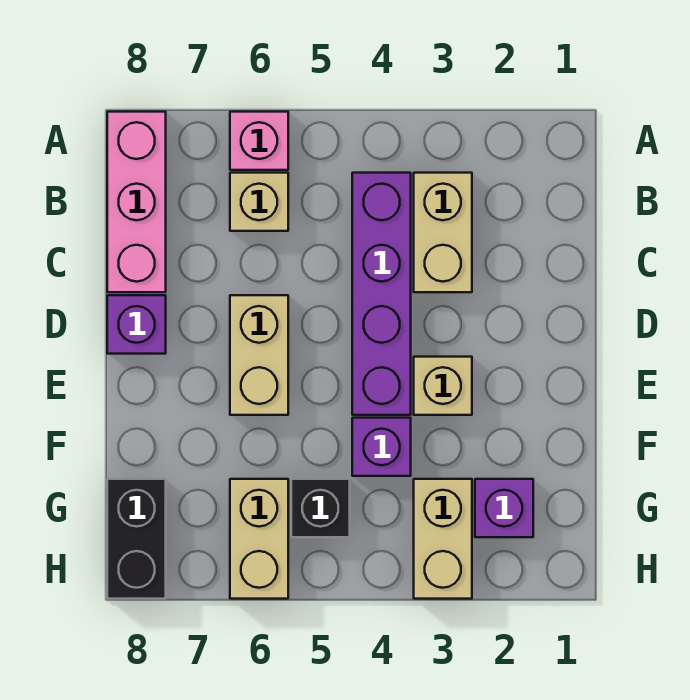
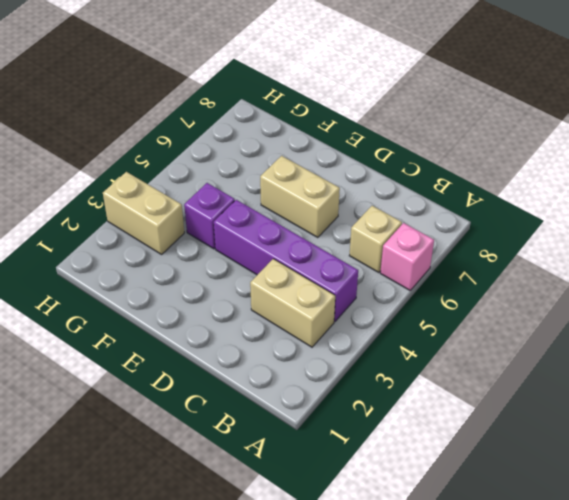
none -> pink 1x3 brick [107,112,166,292]
none -> purple 1x1 brick [107,295,166,354]
none -> tan 1x1 brick [414,357,472,415]

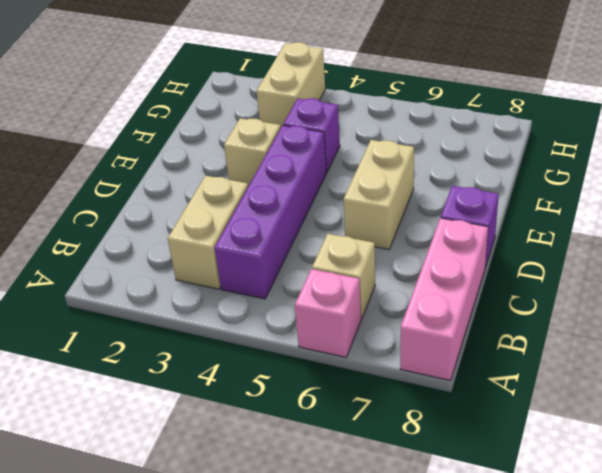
none -> purple 1x1 brick [475,479,533,537]
none -> black 1x1 brick [291,479,350,537]
none -> tan 1x2 brick [230,479,288,599]

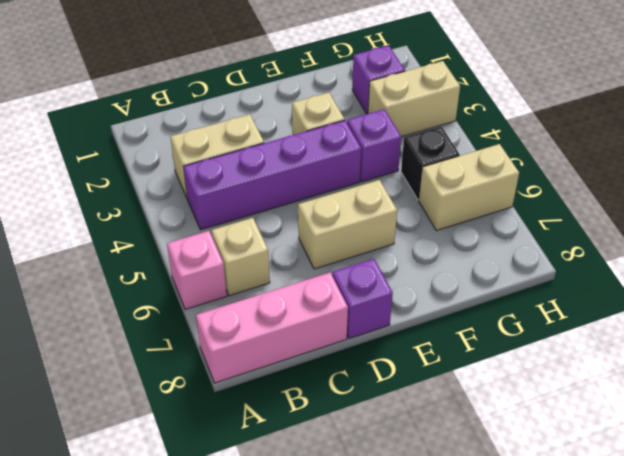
none -> black 1x2 brick [107,479,166,599]

